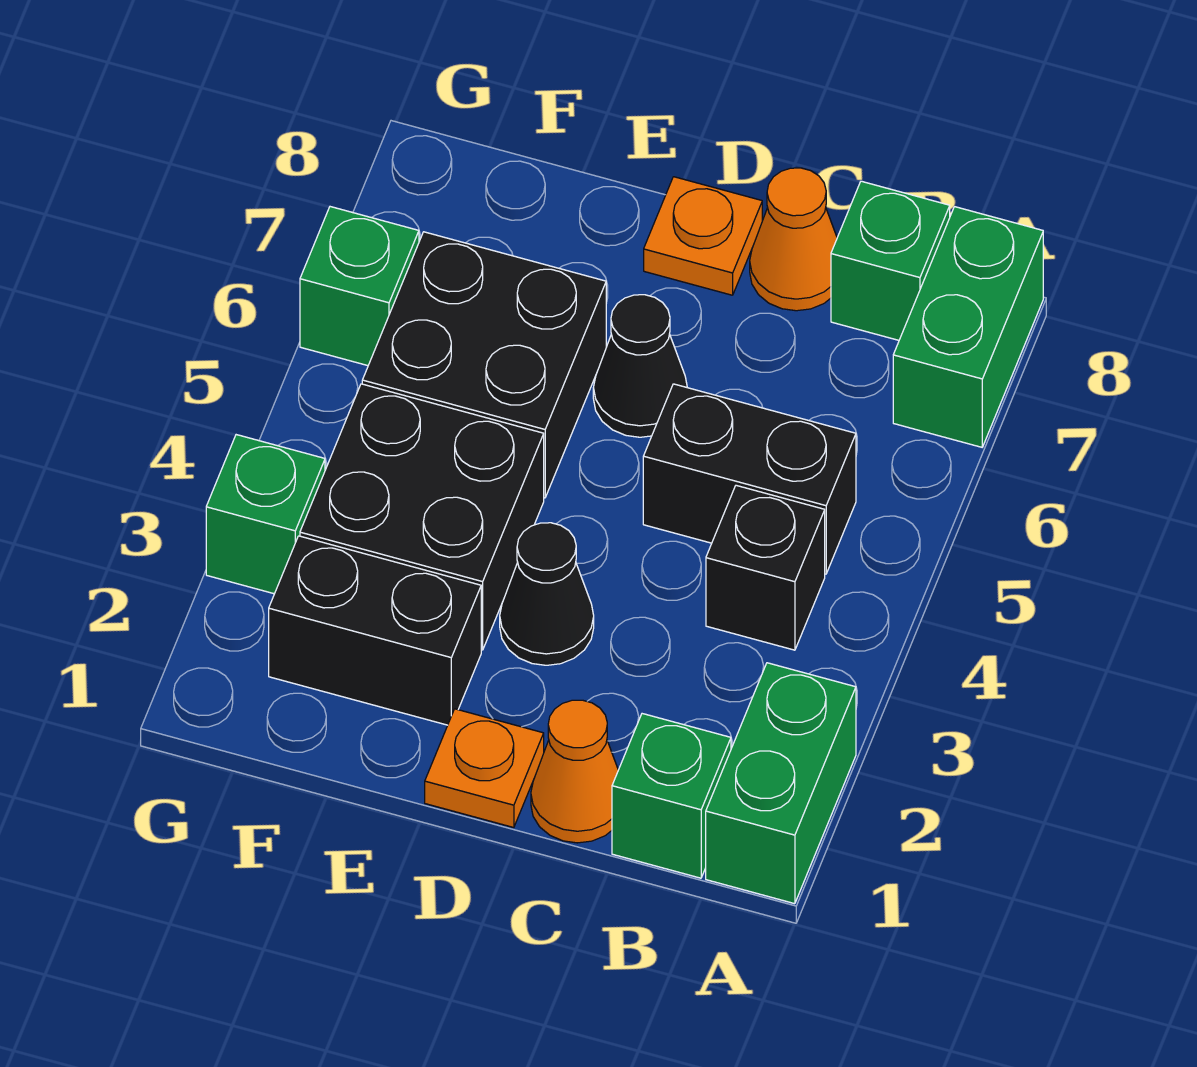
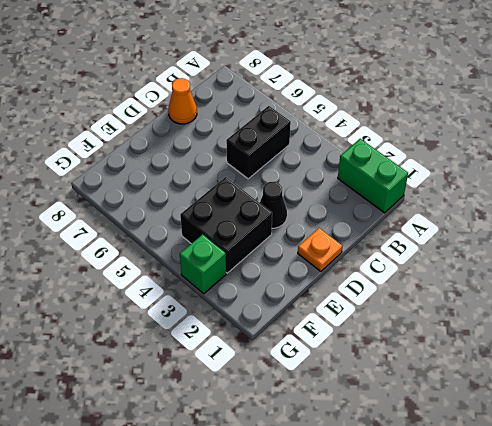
none -> green 1x2 brick [893,207,1043,447]
none -> green 1x1 brick [612,714,731,878]
none -> black 1x1 brick [706,485,825,650]

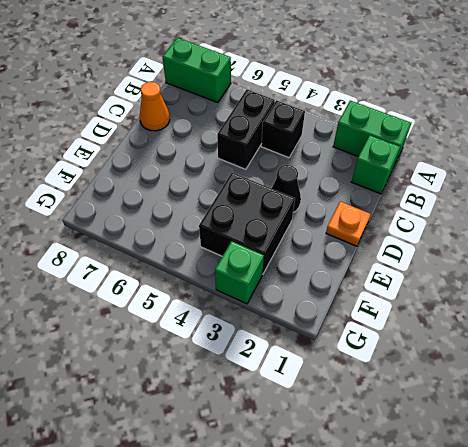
none -> green 1x1 brick [831,181,950,340]
none -> orange 1x1 cone [531,700,618,843]
none -> black 1x1 cone [593,295,687,437]

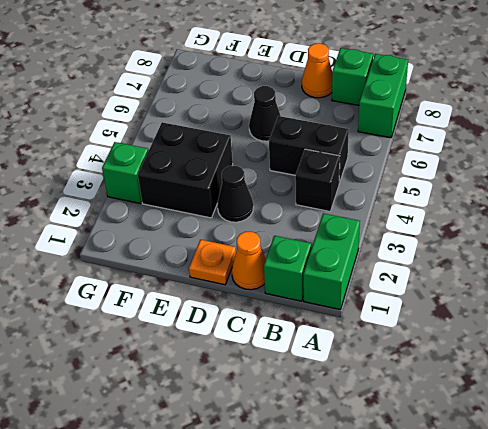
none -> orange 1x1 plate [644,177,762,295]
none -> black 1x2 brick [269,536,481,725]
none -> black 2x2 brick [362,232,606,498]

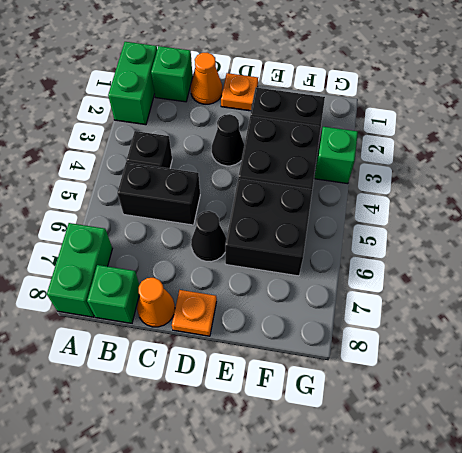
none -> green 1x1 brick [300,207,419,366]

